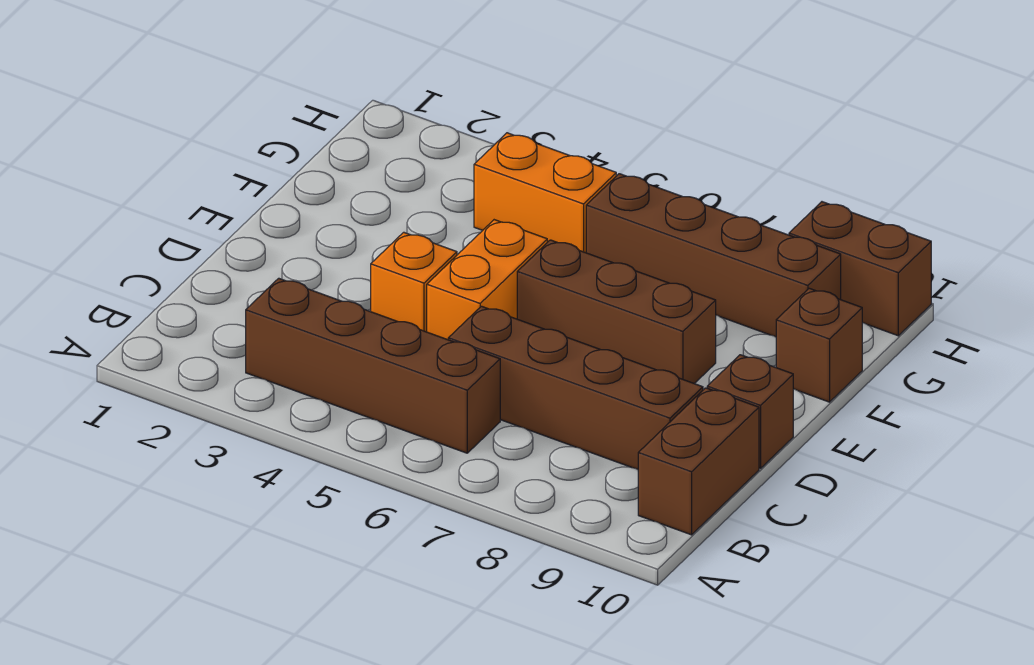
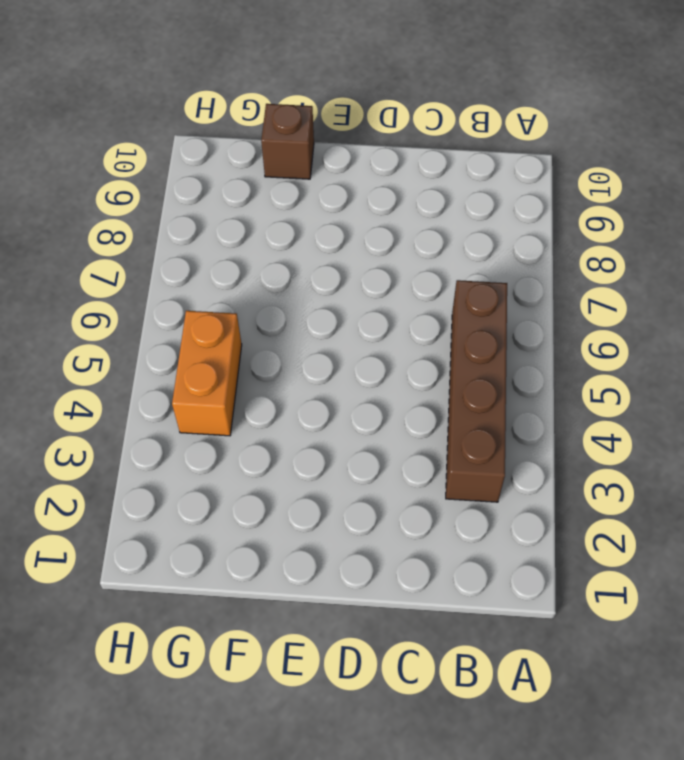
none -> brown 1x2 brick [638,388,759,535]
none -> brown 1x4 brick [448,306,703,469]

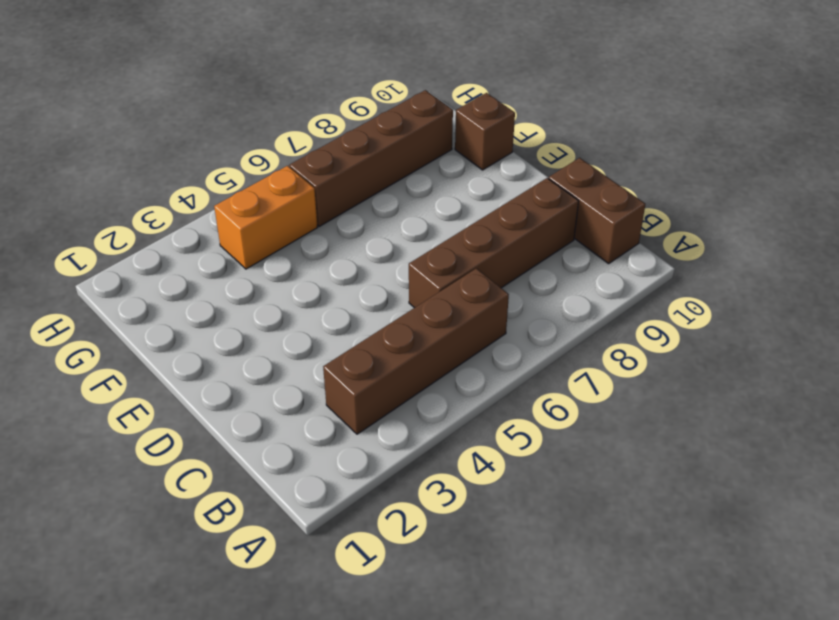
none -> orange 1x1 brick [371,232,457,332]
none -> orange 1x2 brick [427,220,547,340]

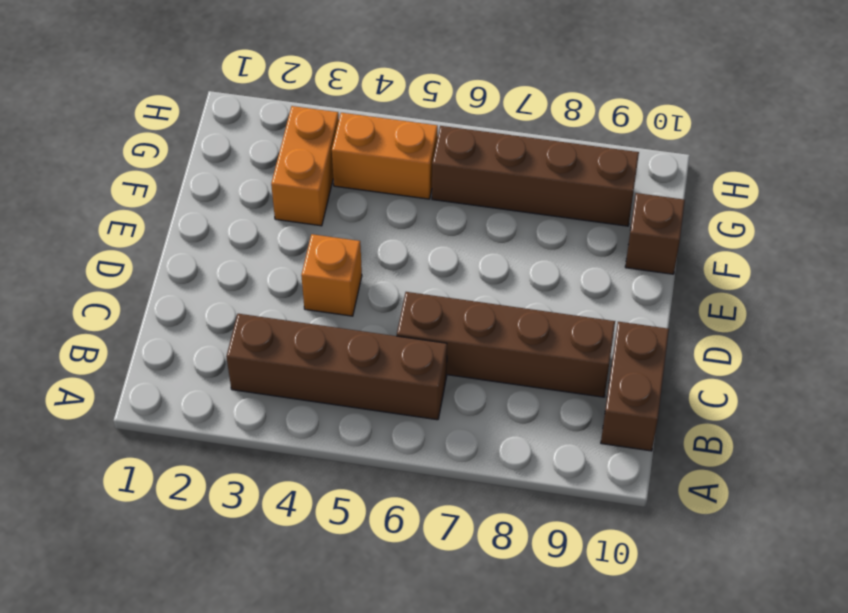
orange 1x2 brick [271,106,339,226] -> orange 1x2 brick moved to [427,220,547,340]
none -> brown 1x1 brick [707,355,793,468]
none -> brown 1x3 brick [517,240,716,384]

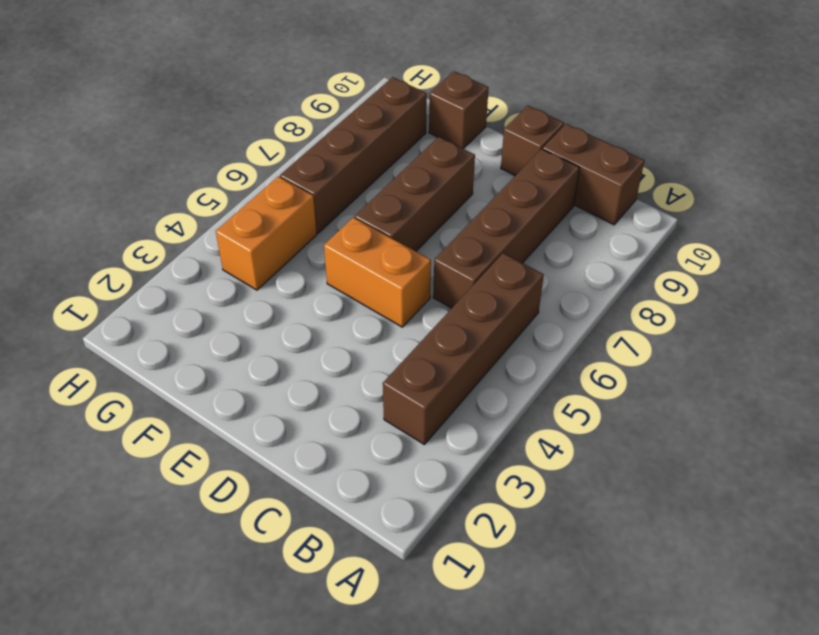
none -> orange 1x1 brick [371,232,457,332]
none -> brown 1x2 brick [789,202,931,336]

